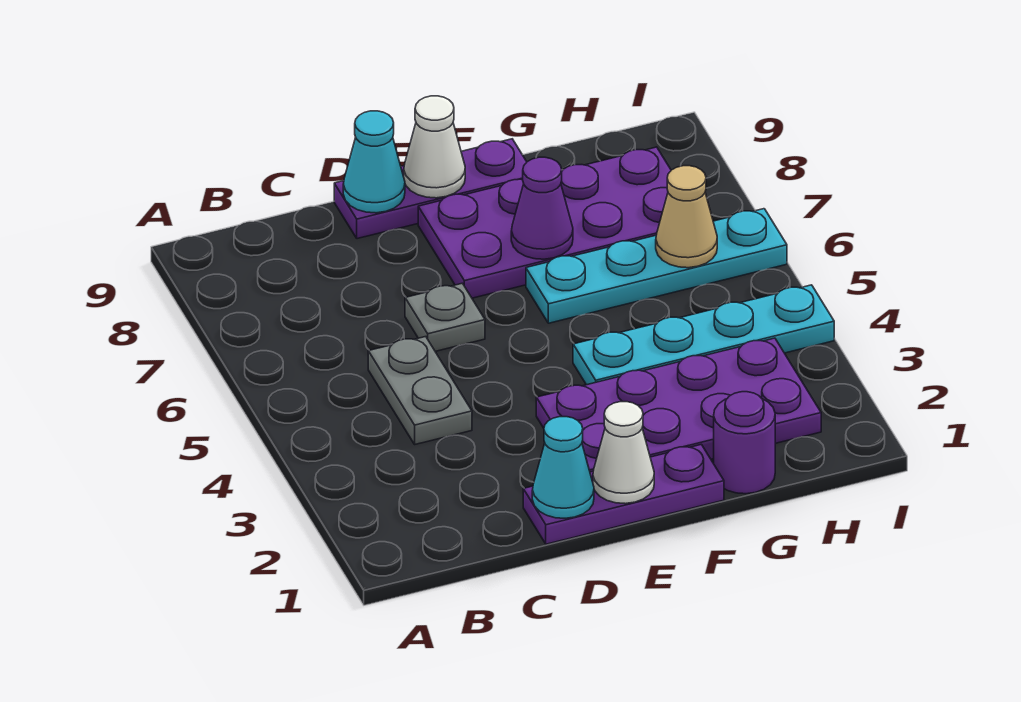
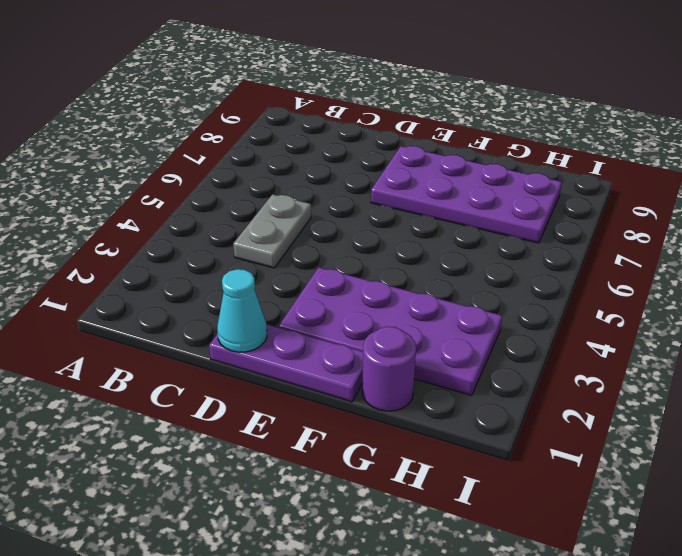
none -> grey 1x1 plate [405,283,485,351]
none -> purple 1x3 plate [334,139,527,239]
none -> cyan 1x4 plate [573,285,834,385]

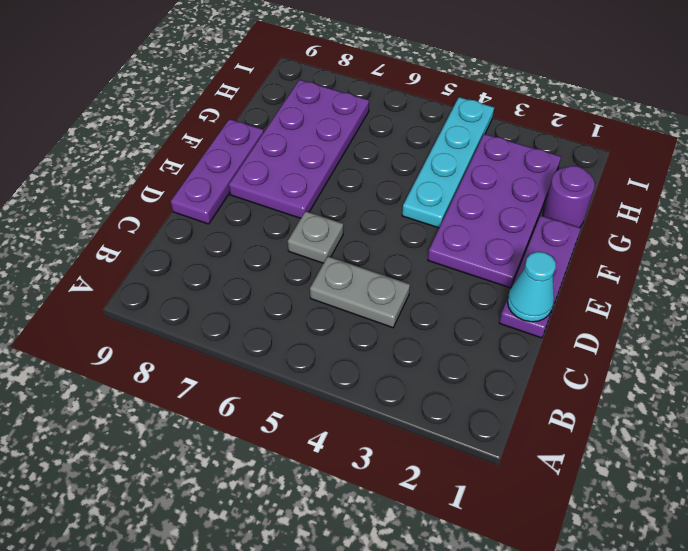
none -> cyan 1x4 plate [526,209,787,323]
none -> cyan 1x1 cone [343,111,405,213]
none -> white 1x1 cone [593,402,654,504]

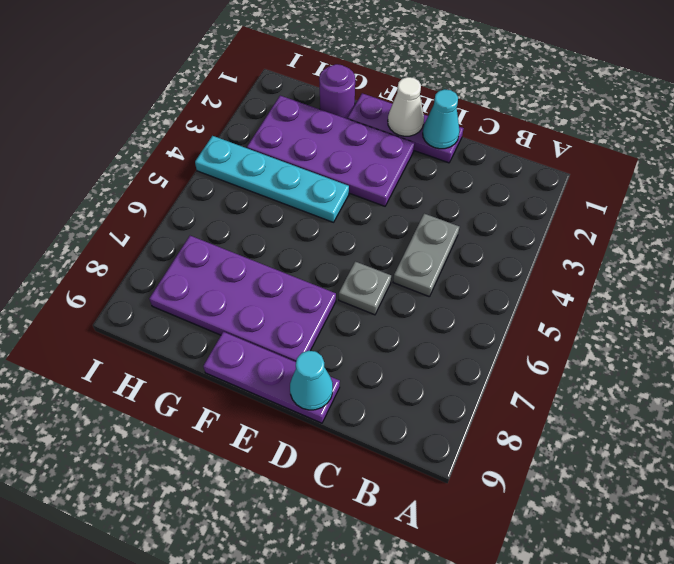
none -> cyan 1x4 plate [526,209,787,323]
none -> white 1x1 cone [404,96,465,198]
none -> purple 1x1 cone [511,157,573,259]

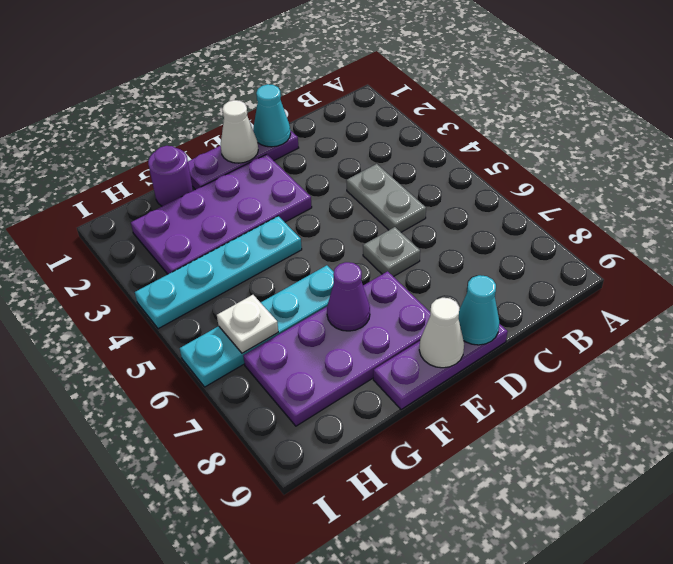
white 1x1 plate [217,295,278,353] -> tan 1x1 cone [656,166,717,268]

